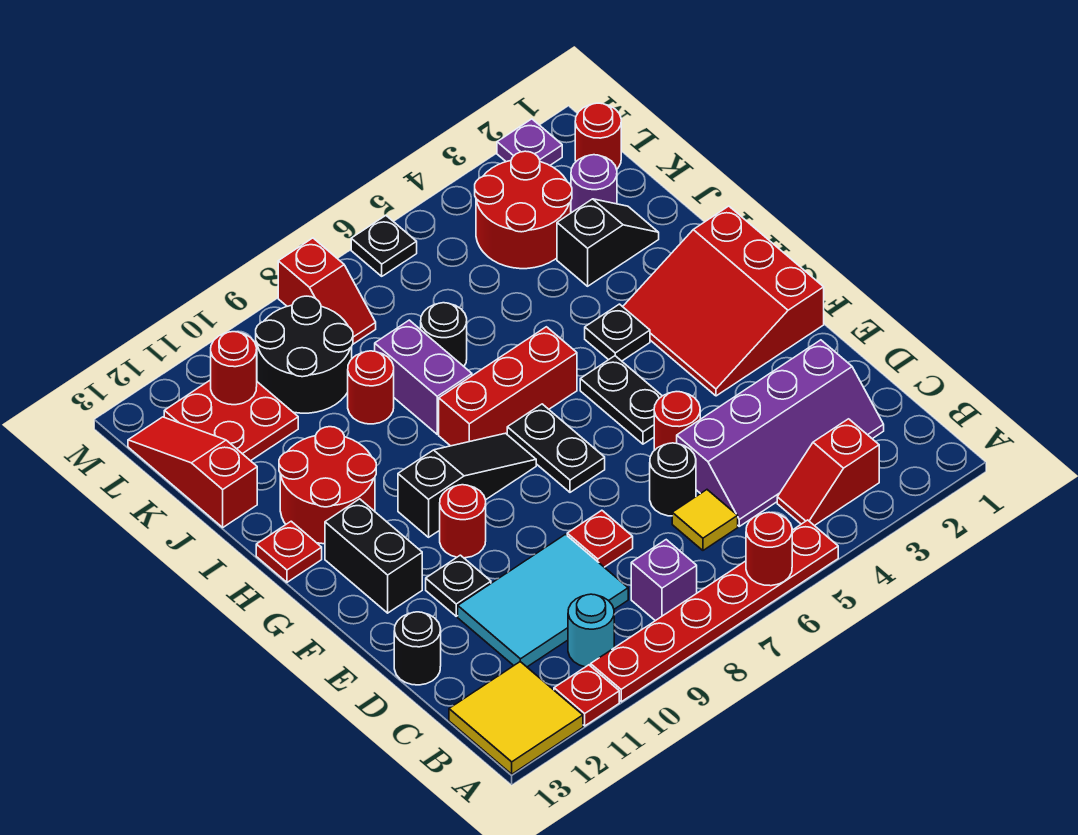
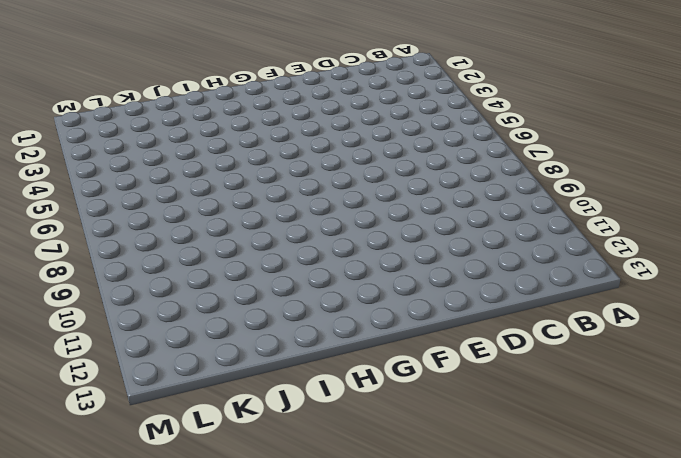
none -> red 1x6 plate [591,520,838,702]
none -> red 1x1 plate [554,665,619,726]
none -> yellow 2x2 tile [449,662,583,774]
none -> red 1x2 slope [777,419,879,526]

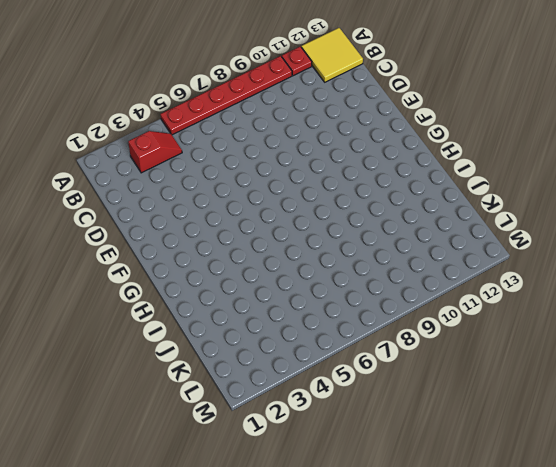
none -> purple 1x1 brick [631,540,697,621]
none -> cyan 1x1 round brick [568,594,614,667]
none -> purple 2x4 slope [677,340,884,526]
none -> yellow 1x1 tile [672,490,738,550]

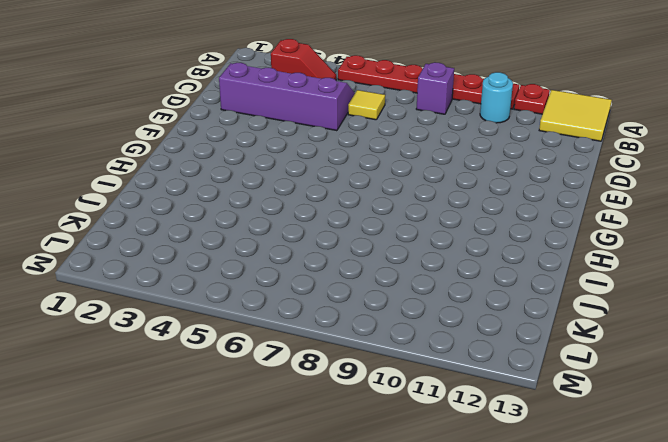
none -> cyan 2x3 tile [458,534,628,667]
none -> black 1x1 round brick [650,443,696,516]
none -> red 1x1 plate [567,510,633,567]
none -> black 1x1 round brick [394,612,441,685]

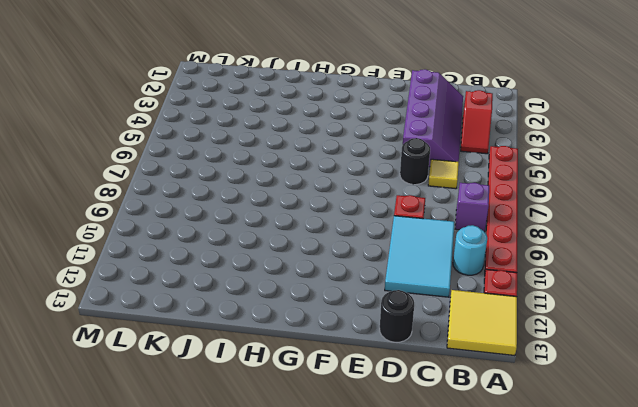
none -> red 1x1 round brick [654,392,700,450]
none -> black 1x1 plate [426,555,491,616]
none -> red 3x3 slope [623,206,824,396]
none -> black 1x2 plate [580,356,662,444]

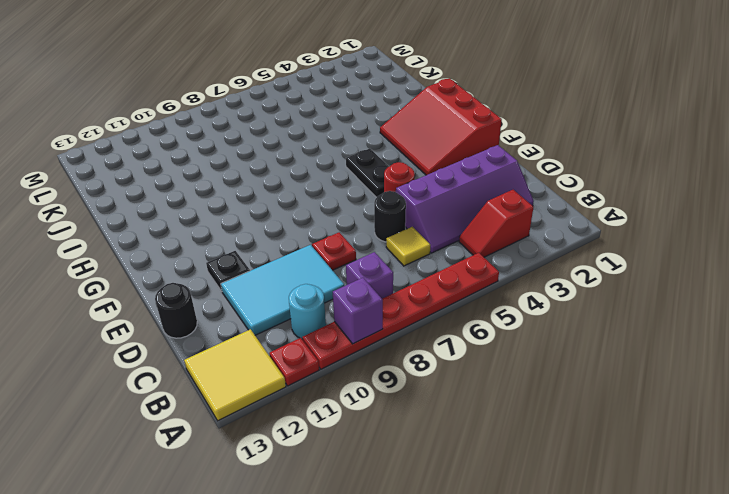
purple 1x1 brick [333,278,383,344] -> none
none -> black 1x2 plate [507,404,605,492]
none -> red 1x1 round brick [440,485,486,558]
none -> black 1x2 brick [325,499,422,613]
none -> black 1x3 slope [398,433,536,537]

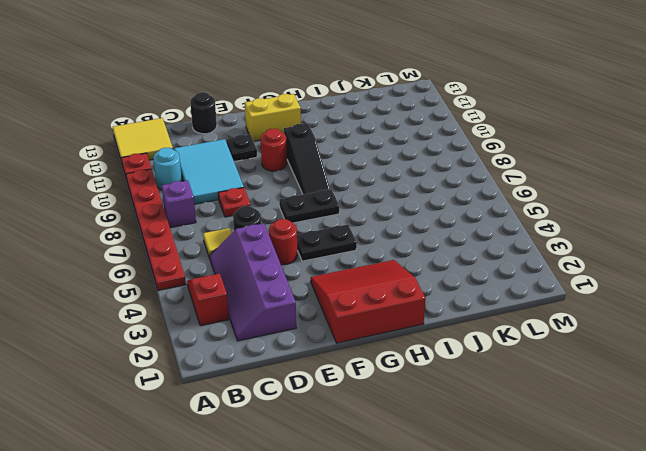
yellow 1x2 brick [245,94,301,141] -> black 1x2 brick [325,499,422,613]
none -> black 1x1 plate [585,304,650,361]
none -> red 1x3 brick [439,327,577,446]
none -> red 2x2 round brick [279,427,376,544]
none -> red 1x1 plate [256,521,322,582]

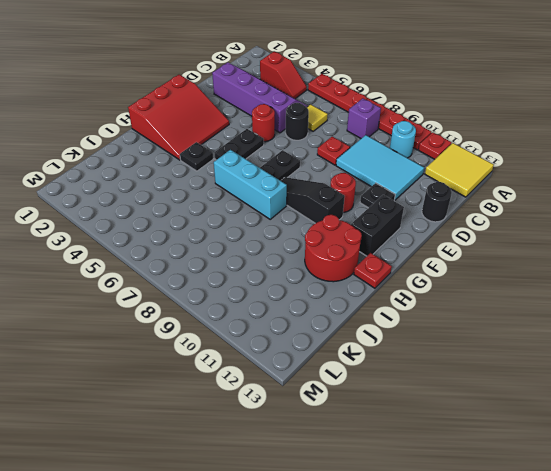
cyan 1x3 brick [214,150,287,219] -> red 1x3 brick [439,327,577,446]
none -> purple 1x2 brick [375,320,472,434]
none -> black 1x2 slope [557,199,659,286]
none -> black 1x1 round brick [421,303,467,366]
none -> red 1x1 round brick [348,351,394,424]

